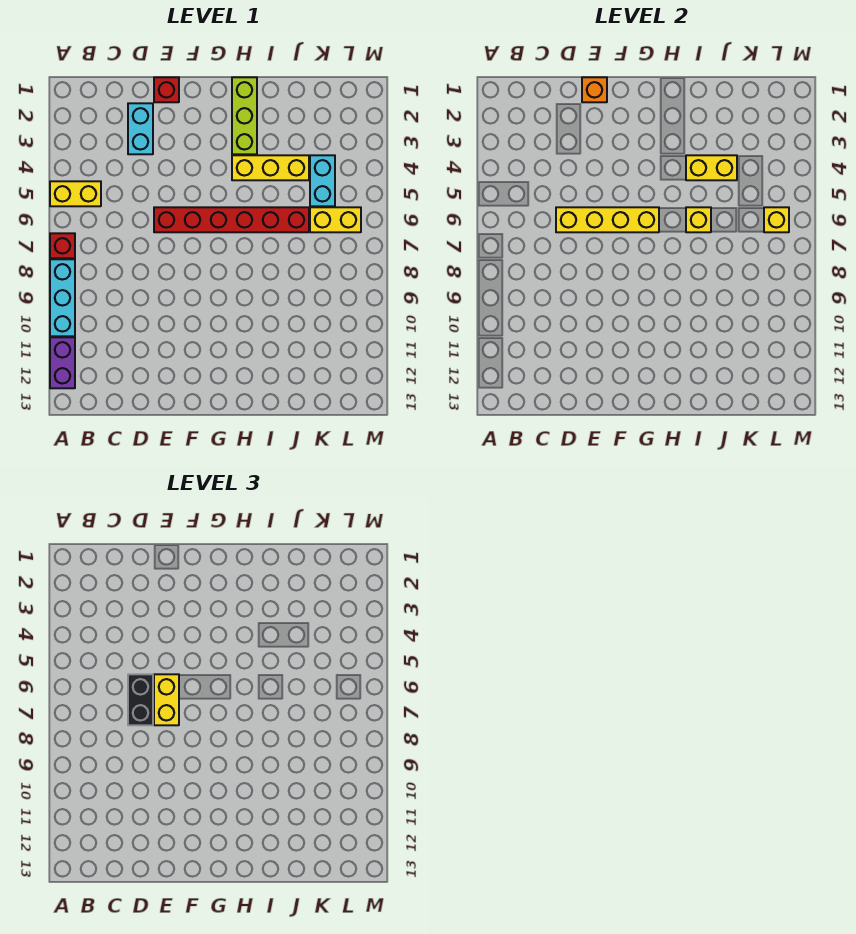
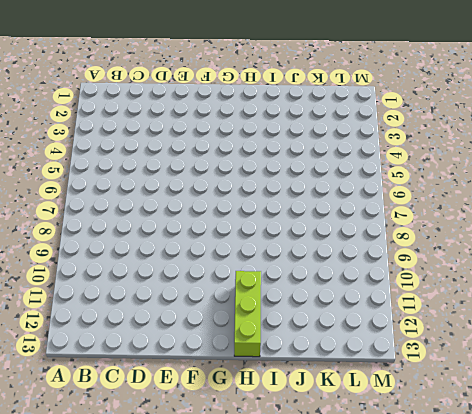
lime 1x3 brick [234,271,261,357] -> lime 1x3 brick moved to [232,77,257,154]
none -> yellow 1x2 brick [50,181,101,206]
none -> red 1x1 brick [50,233,75,258]
none -> cyan 1x3 brick [50,259,75,336]

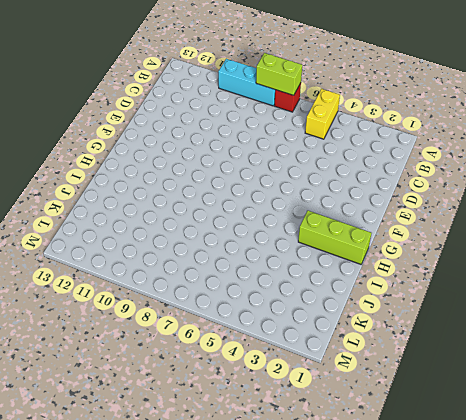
lime 1x2 brick [256,53,302,95] -> none
none -> purple 1x2 brick [50,337,75,388]
none -> cyan 1x2 brick [128,103,153,154]
none -> red 1x1 brick [154,77,179,102]

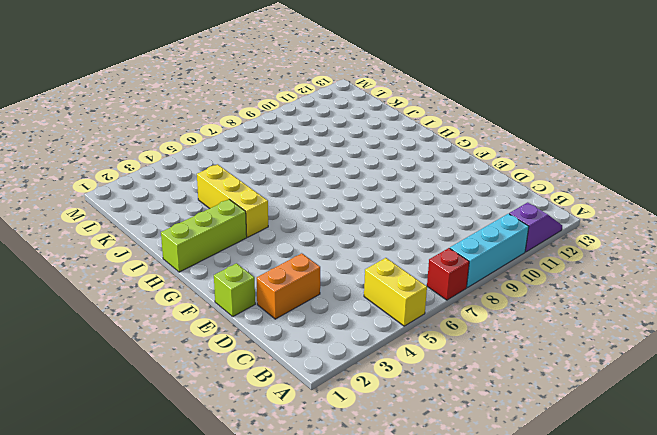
purple 1x2 slope [509,203,562,252] -> purple 1x2 brick [50,337,75,388]
orange 1x2 brick [257,253,320,319] -> cyan 1x2 brick [128,103,153,154]
lime 1x1 brick [214,263,255,316] -> red 1x1 brick [154,77,179,102]
none -> red 1x6 brick [154,207,309,232]
none -> cyan 1x2 brick [310,155,335,206]
none -> yellow 1x2 brick [310,207,361,232]

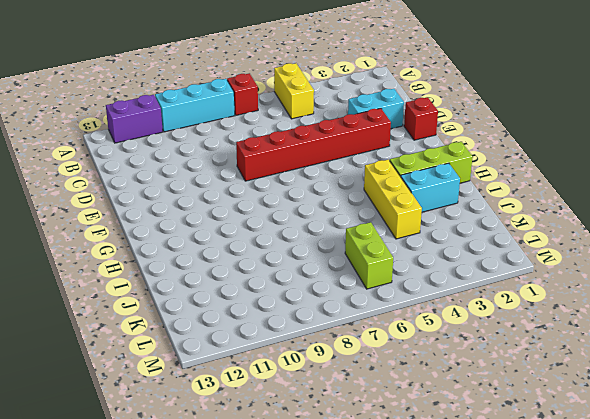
red 1x6 brick [236,108,391,181] -> red 1x6 brick turned to [154,207,309,232]
cyan 1x2 brick [401,163,460,212] -> cyan 1x2 brick moved to [310,155,335,206]
lime 1x2 brick [345,222,393,289] -> yellow 1x2 brick [310,207,361,232]
none -> yellow 1x4 brick [556,207,659,232]
none -> orange 1x1 brick [582,77,607,102]
none -> yellow 1x2 brick [686,155,737,180]

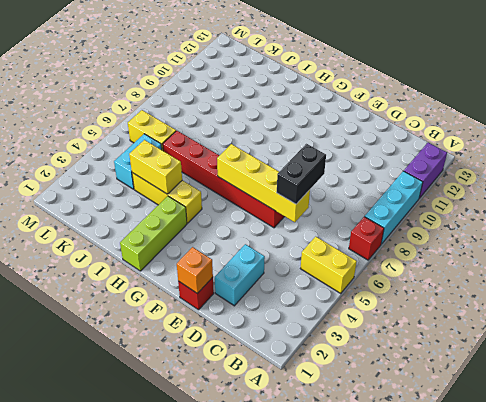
none -> yellow 1x1 brick [686,207,711,232]
none -> yellow 1x1 brick [764,207,789,232]
none -> yellow 1x2 brick [154,674,179,725]

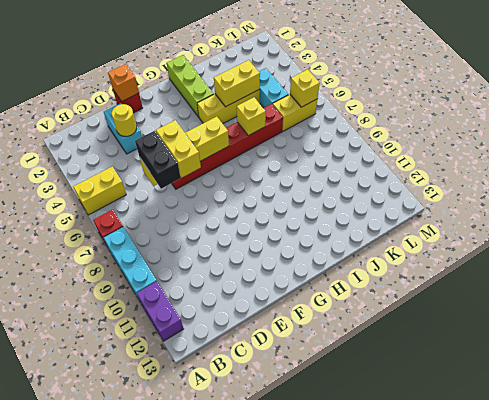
yellow 1x1 round brick [112,104,137,136] -> none

